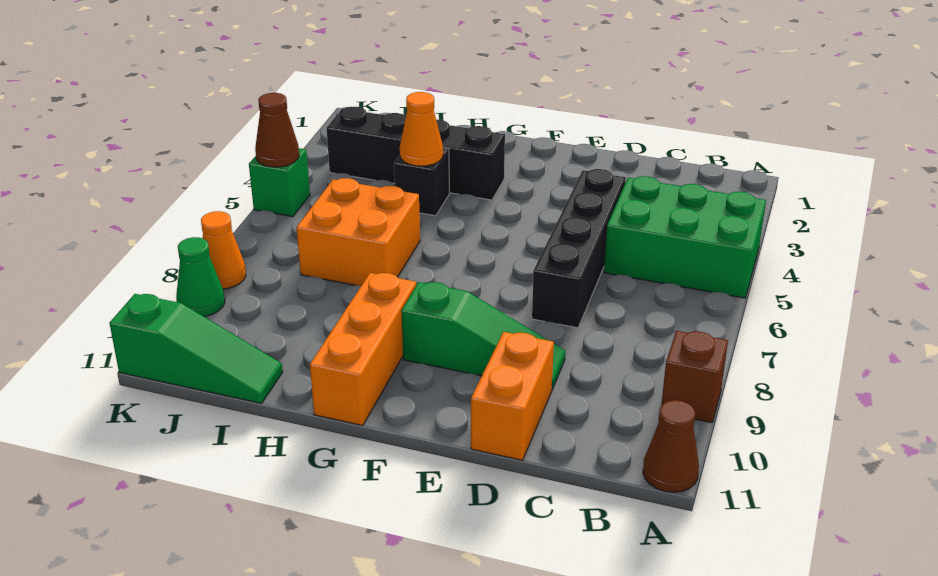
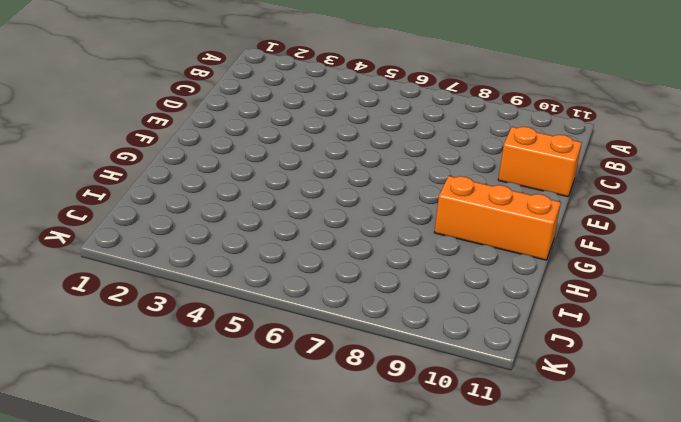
none -> green 2x3 brick [604,176,766,298]
none -> brown 1x1 brick [661,331,728,423]
none -> brown 1x1 cone [643,400,699,492]

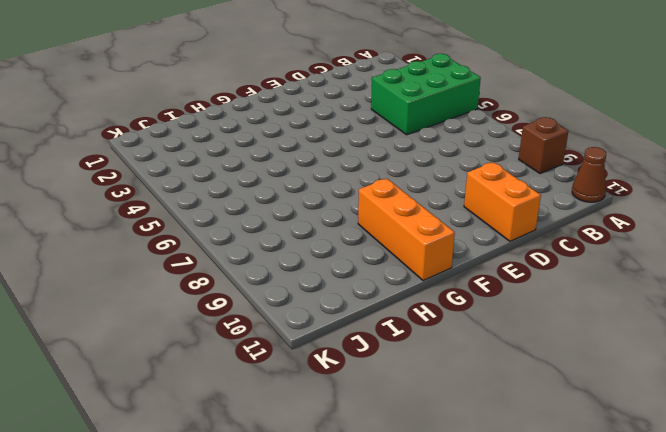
none -> black 1x4 brick [532,169,626,328]
none -> green 1x3 slope [401,282,565,389]
none -> black 1x4 brick [327,107,505,200]

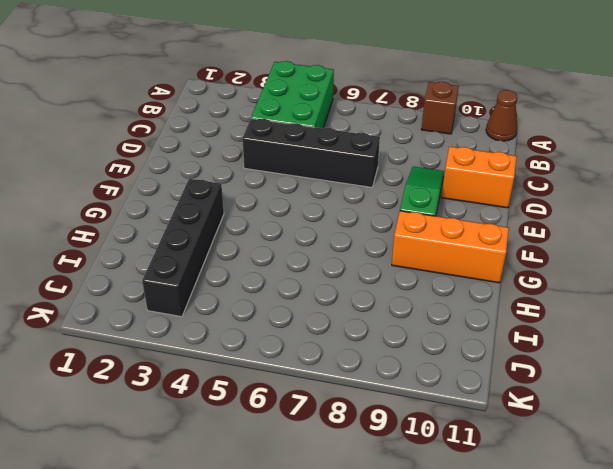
none -> black 1x1 brick [394,148,449,216]
none -> orange 2x2 brick [296,178,420,285]
none -> green 1x3 slope [110,294,283,403]

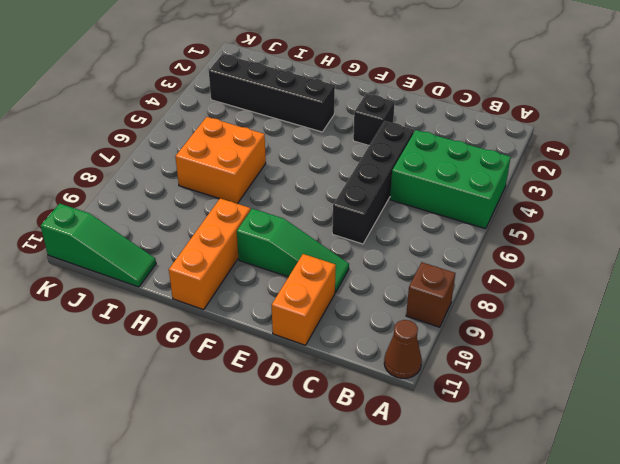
black 1x1 brick [353,94,395,145] -> black 1x1 brick moved to [394,148,449,216]
none -> green 1x1 brick [249,148,310,217]
none -> orange 1x1 cone [201,211,246,289]
none -> green 1x1 cone [176,237,225,317]

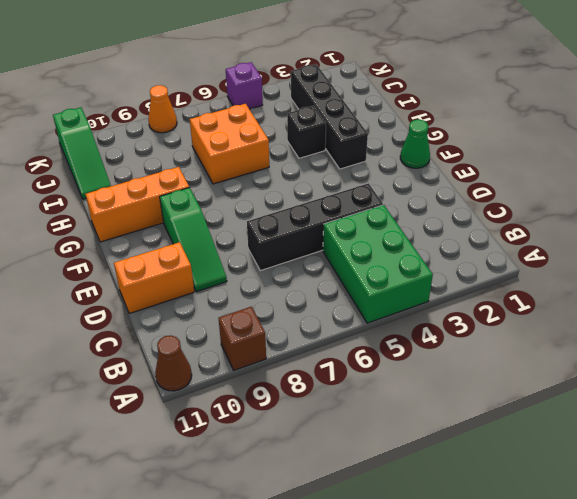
green 1x1 cone [400,120,430,168] -> green 1x1 cone moved to [176,237,225,317]
purple 1x1 brick [226,62,263,109] -> green 1x1 brick [249,148,310,217]
none -> orange 1x1 cone [400,92,443,166]
none -> brown 1x1 cone [255,93,299,167]

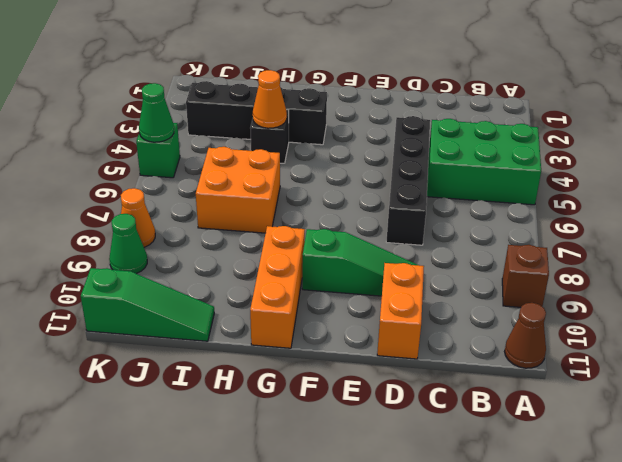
green 1x1 cone [139,83,174,142] -> brown 1x1 cone [255,93,299,167]

